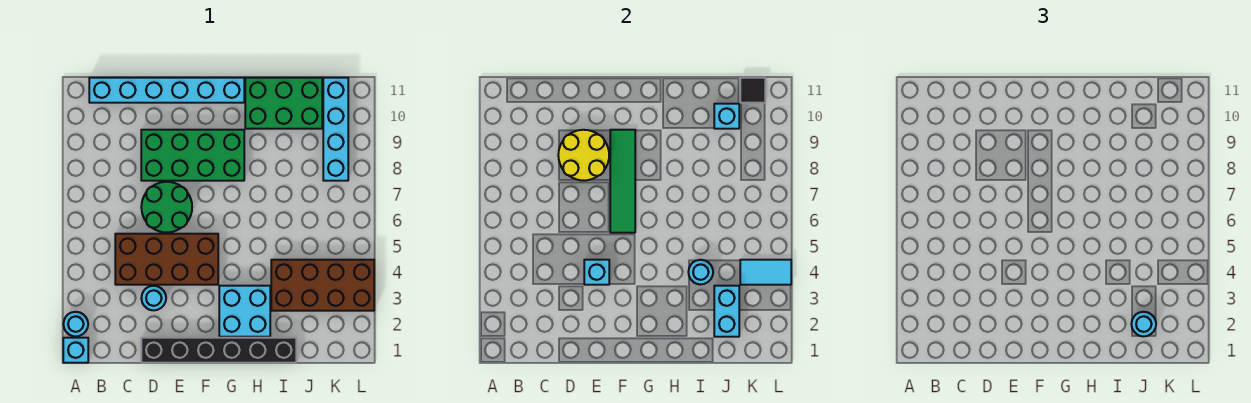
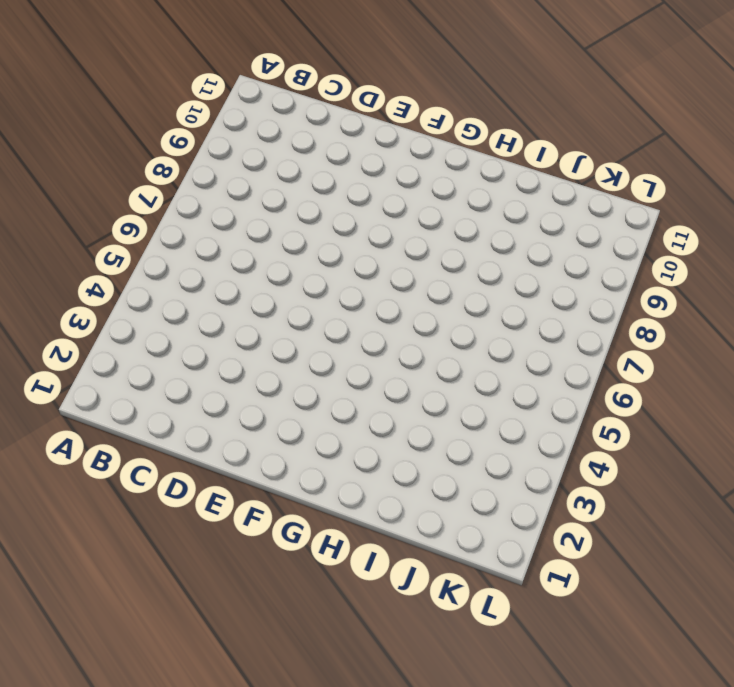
none -> cyan 1x1 brick [63,338,88,363]
none -> cyan 1x1 round brick [63,312,88,336]
none -> cyan 1x6 brick [89,78,244,103]

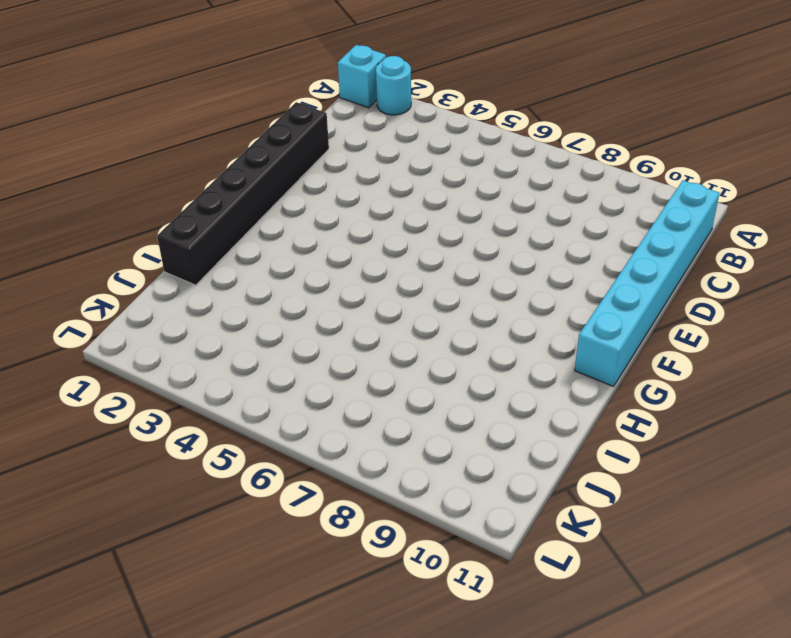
none -> brown 2x4 brick [115,234,218,285]
none -> cyan 1x1 round brick [141,286,166,310]
none -> green 2x2 round brick [141,182,192,233]

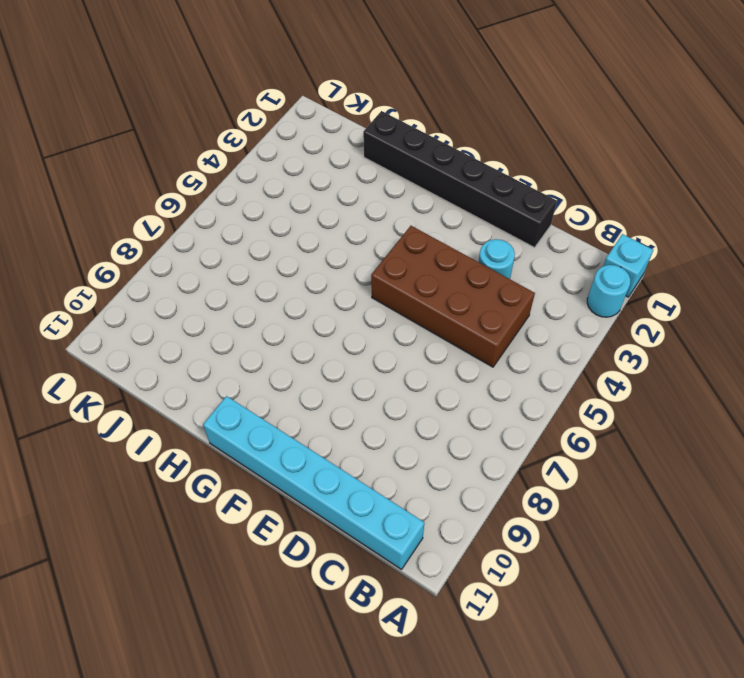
none -> green 2x2 round brick [141,182,192,233]
none -> green 2x4 brick [141,130,244,181]
none -> cyan 2x2 brick [219,286,270,337]

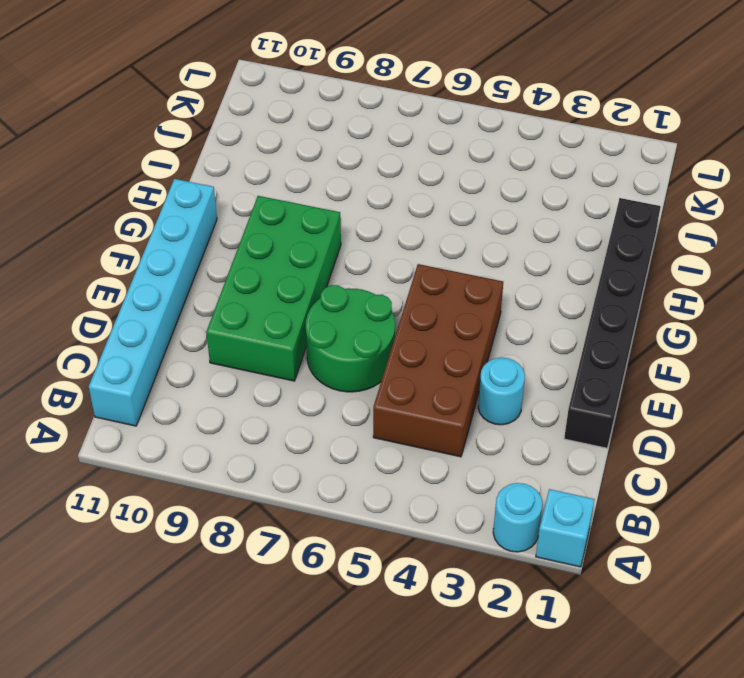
none -> cyan 2x2 brick [219,286,270,337]
none -> green 2x3 brick [245,78,322,129]
none -> brown 2x4 brick [271,260,374,311]

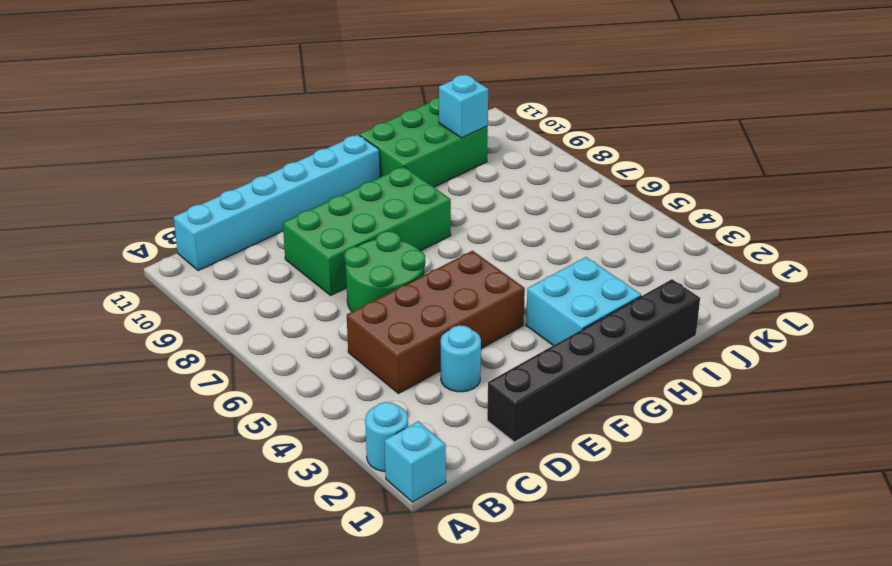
none -> brown 2x4 brick [271,260,374,311]
none -> cyan 1x4 brick [323,78,348,181]
none -> yellow 2x2 round brick [558,130,609,181]

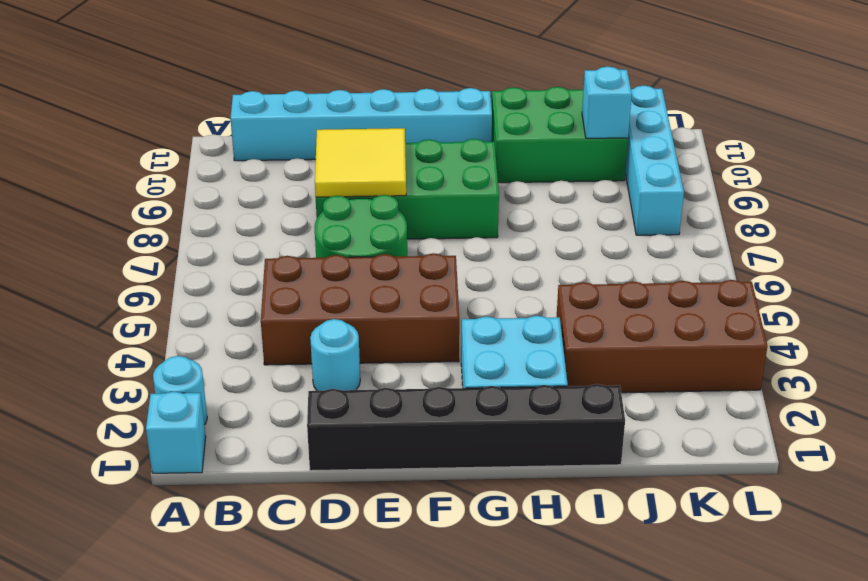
yellow 2x2 tile [315,128,406,197] -> yellow 2x2 round brick [558,130,609,181]
none -> cyan 1x1 brick [584,260,609,285]
none -> green 1x4 tile [610,130,635,233]
none -> cyan 1x1 round brick [688,260,713,284]

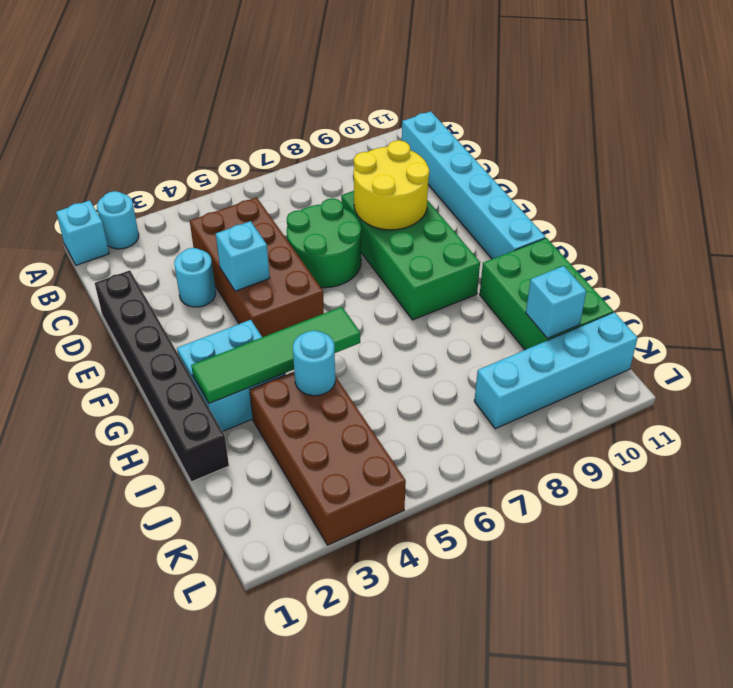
green 1x4 tile [191,307,360,403] -> green 1x4 tile moved to [610,130,635,233]
none -> cyan 1x2 brick [714,286,739,337]
none -> cyan 1x2 tile [740,260,791,285]
none -> black 1x1 tile [740,78,765,103]

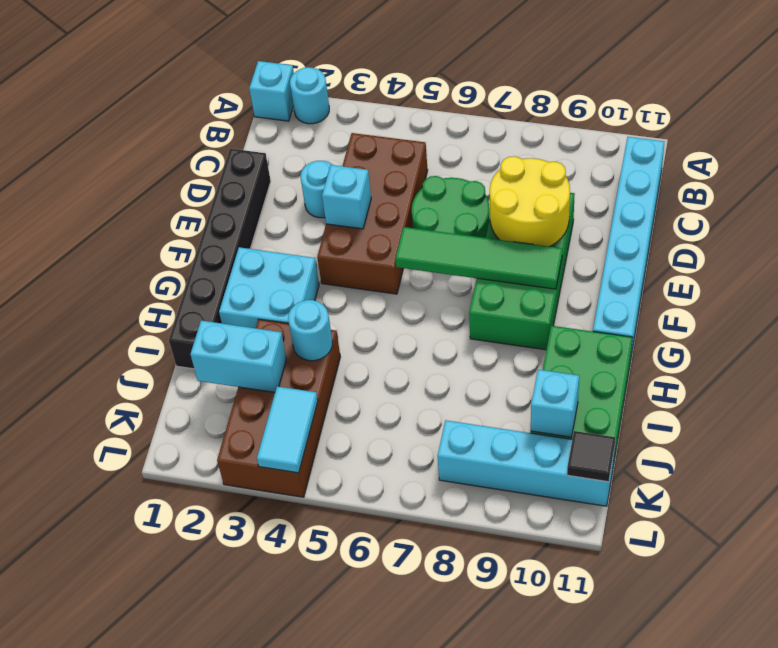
none -> cyan 1x1 round brick [1131,312,1156,336]

